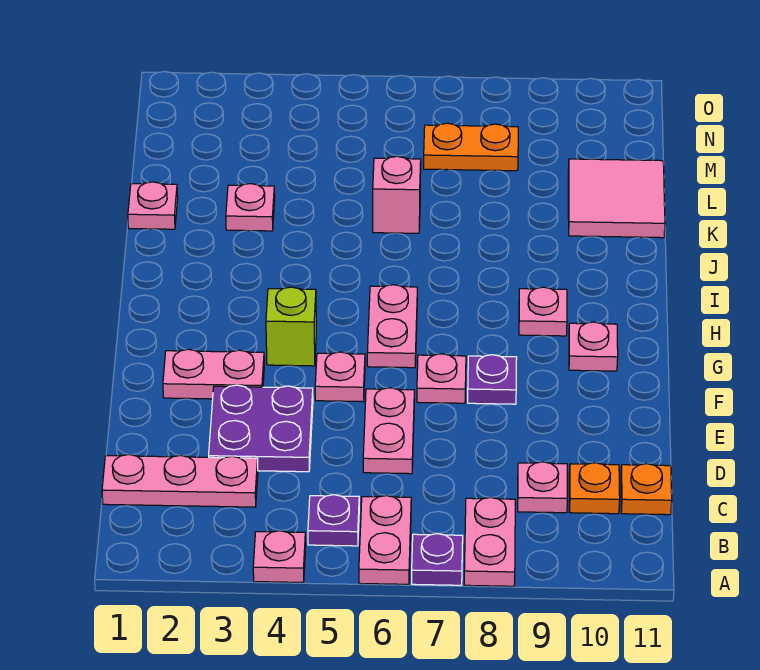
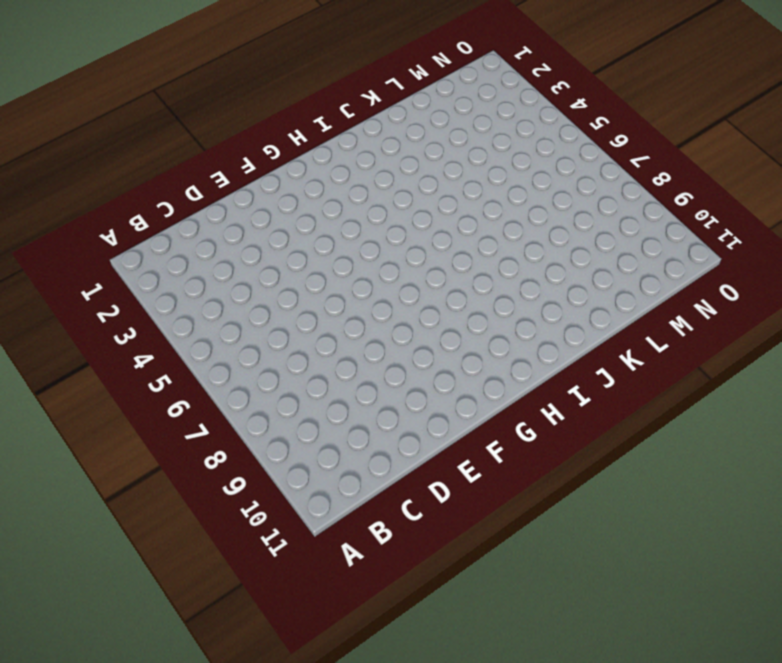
none -> pink 1x1 plate [253,531,306,582]
none -> pink 1x2 plate [359,496,411,584]
none -> purple 1x1 plate [412,534,463,585]

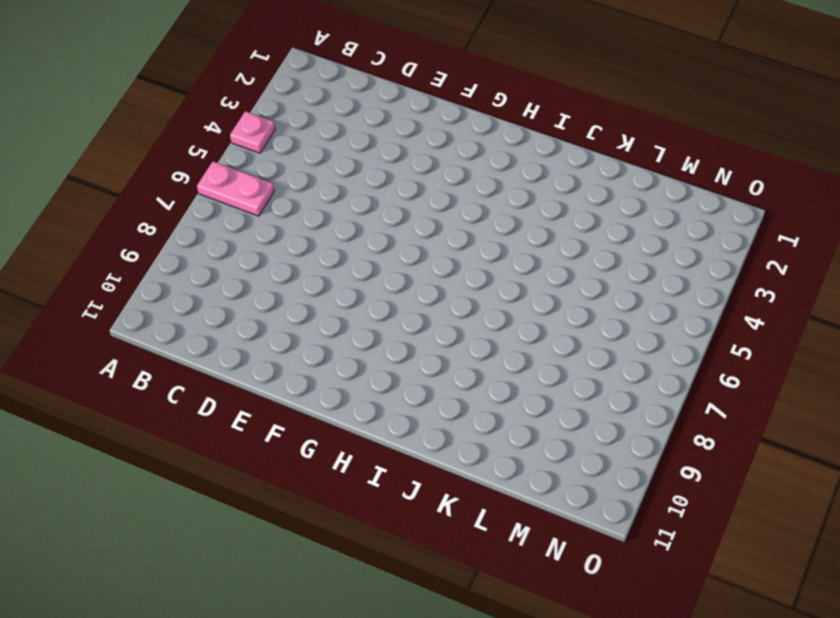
none -> purple 1x1 plate [412,534,463,585]
none -> pink 1x2 plate [464,497,515,586]
none -> purple 1x1 plate [308,495,359,546]

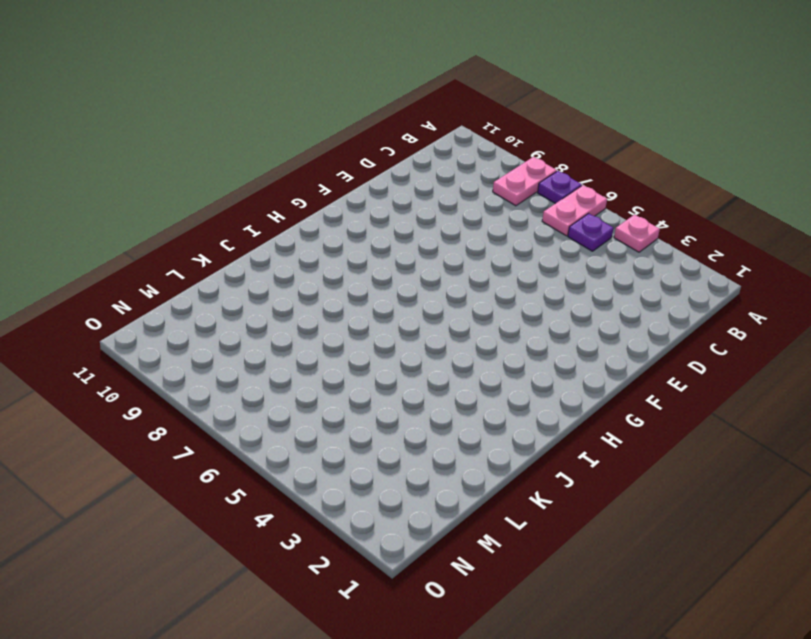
none -> pink 1x3 plate [102,455,258,507]
none -> pink 1x1 plate [518,462,567,513]
none -> orange 1x1 plate [569,463,620,514]

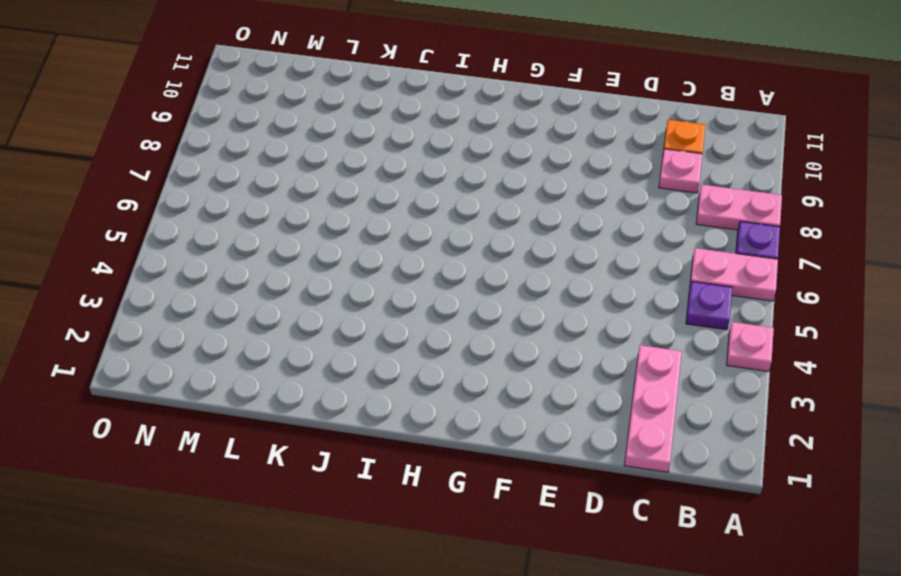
none -> orange 1x1 plate [621,464,672,515]
none -> purple 2x2 plate [209,385,313,472]
none -> pink 1x2 plate [363,388,414,474]

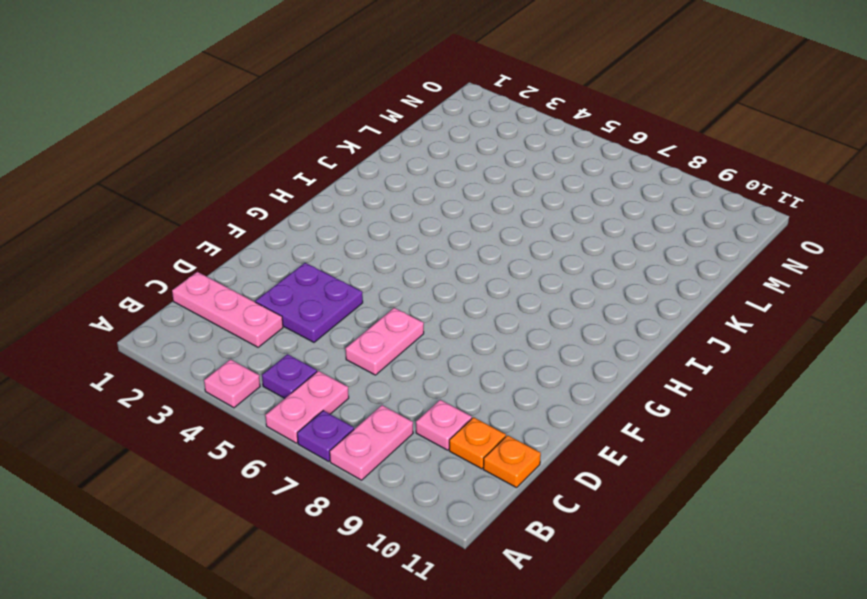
none -> pink 1x2 plate [163,349,264,399]
none -> pink 1x1 plate [315,352,365,402]
none -> pink 1x1 plate [417,354,466,403]

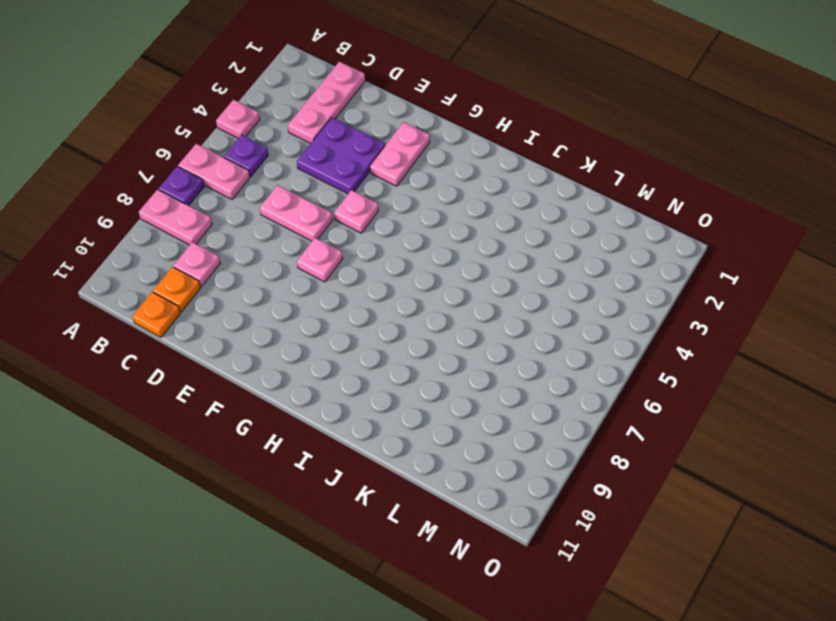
none -> purple 1x1 plate [468,355,517,404]
none -> lime 1x1 brick [266,287,316,366]
none -> pink 1x2 plate [367,285,417,368]

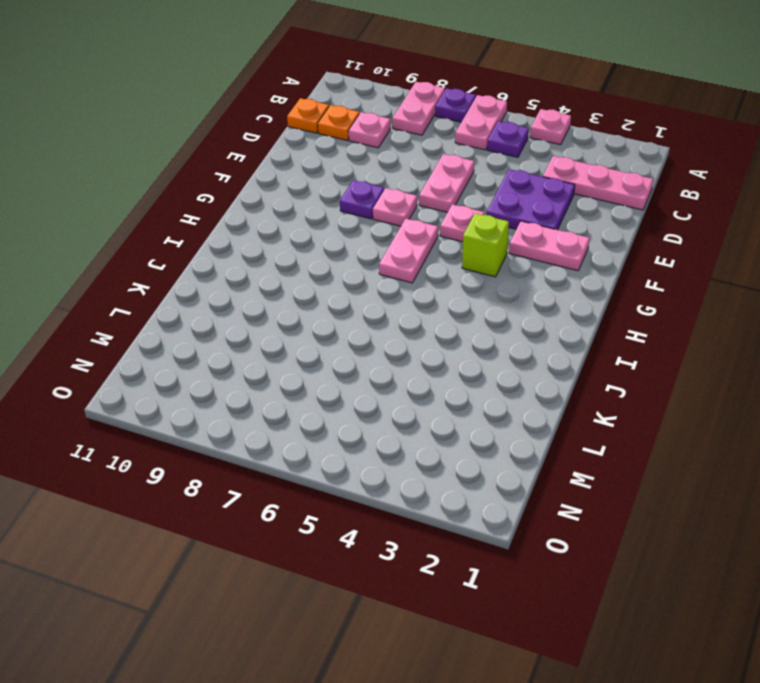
none -> pink 1x1 plate [569,322,618,371]
none -> pink 1x1 plate [519,287,567,336]
none -> pink 1x1 plate [128,182,178,229]

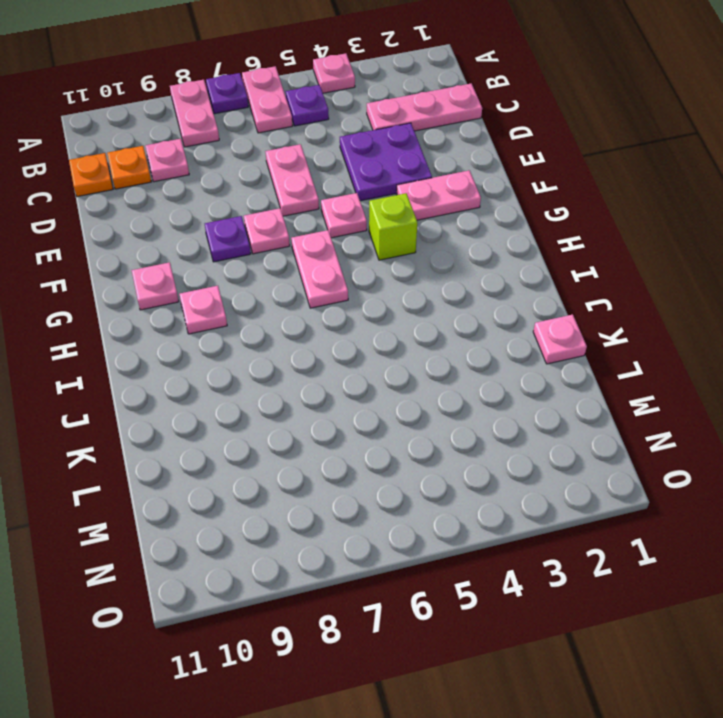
none -> pink 1x1 plate [226,184,275,231]
none -> pink 1x1 brick [373,156,421,233]
none -> pink 2x2 tile [568,159,665,238]

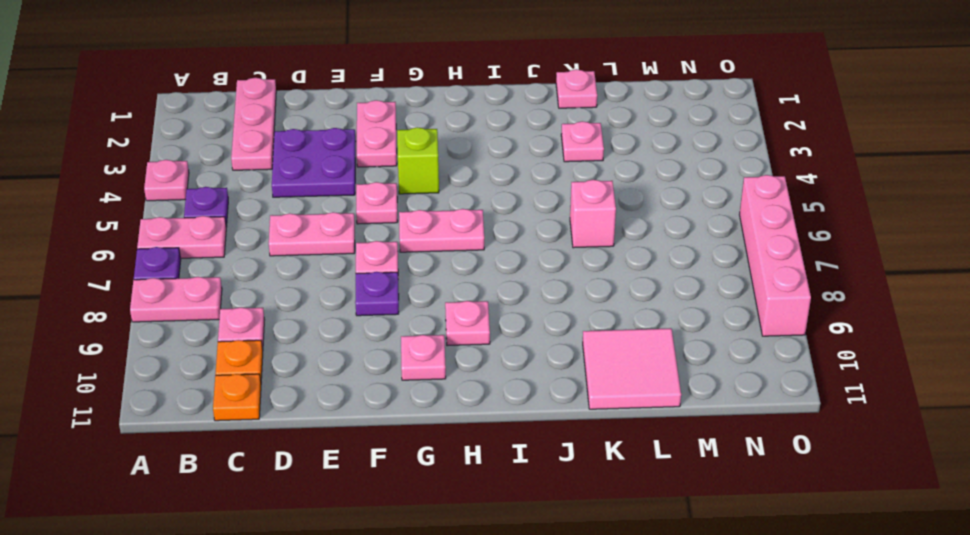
pink 1x4 brick [740,175,811,336] -> none
none -> orange 1x2 plate [424,123,518,171]

